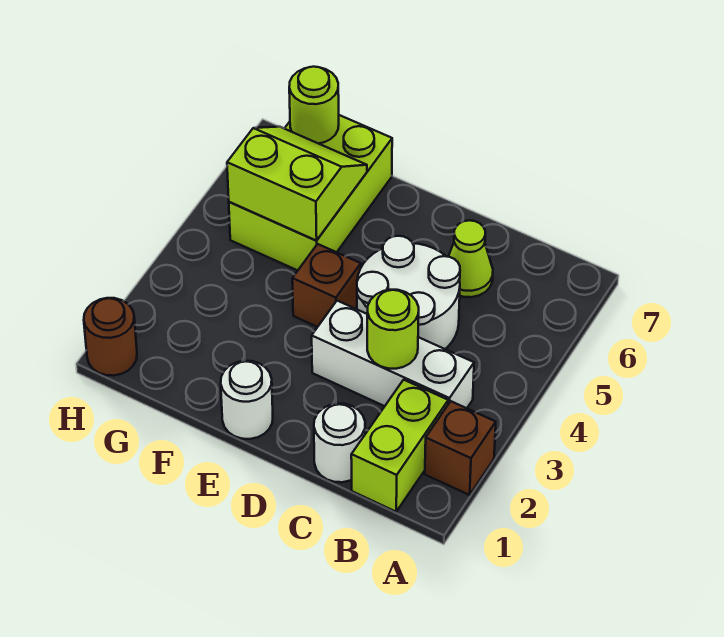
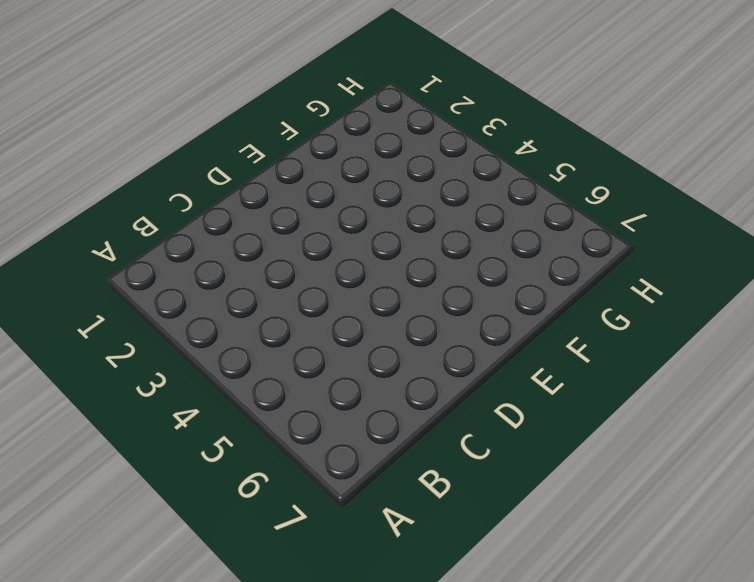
none -> brown 1x1 brick [425,401,496,495]
none -> lime 1x2 brick [351,380,448,512]
none -> white 1x3 brick [312,301,474,408]

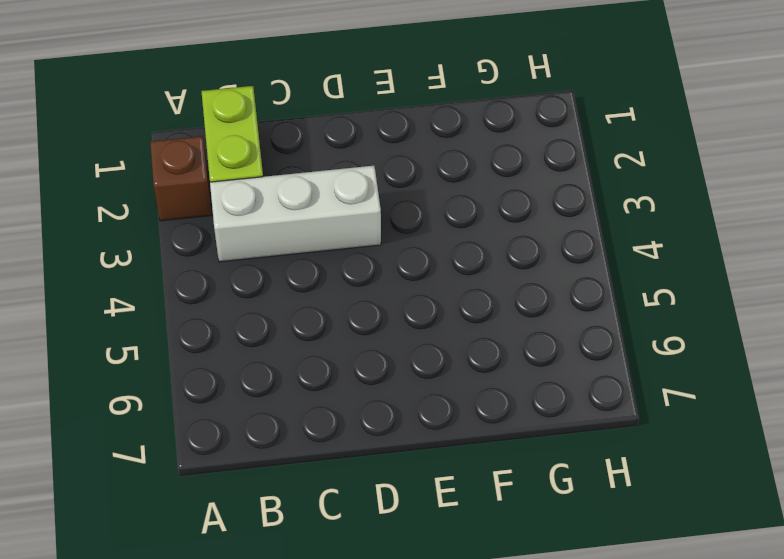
none -> white 1x1 round brick [314,404,365,482]
none -> white 2x2 round brick [357,236,460,349]
none -> lime 1x1 cone [448,220,493,297]

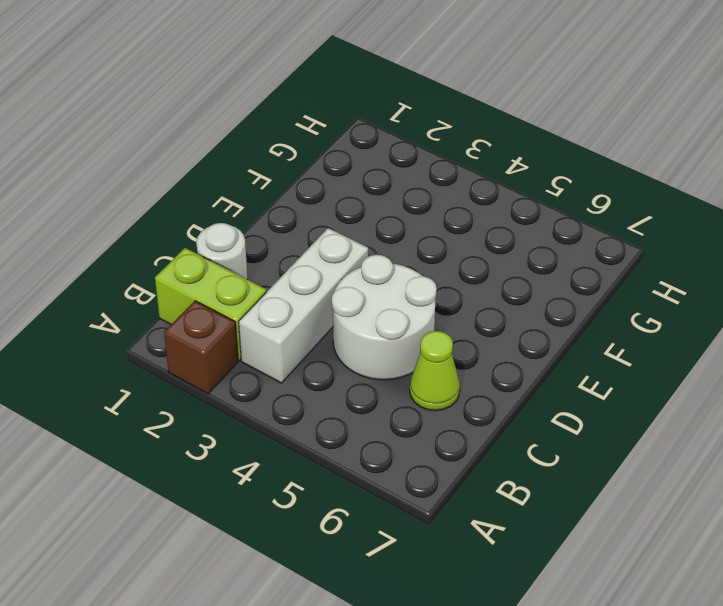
none -> white 1x1 round brick [221,361,273,439]
none -> brown 1x1 brick [292,244,361,327]
none -> lime 2x3 brick [229,115,392,271]

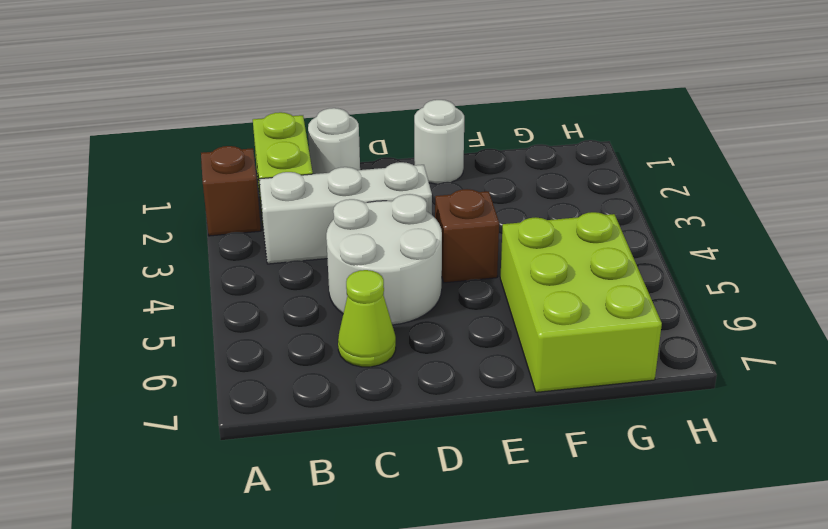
none -> brown 1x1 round brick [84,298,137,376]
none -> lime 1x1 round brick [367,290,419,369]
none -> lime 2x2 slope [227,127,367,241]

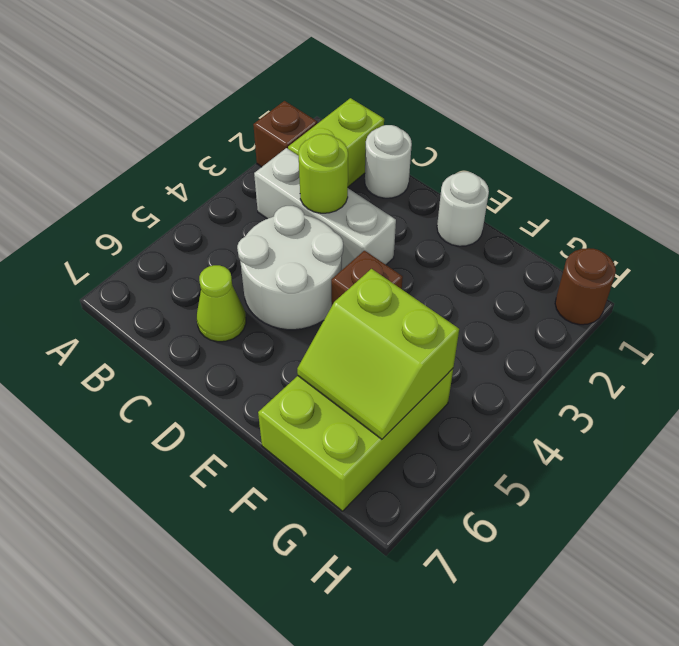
none -> lime 1x1 round brick [289,67,339,144]

